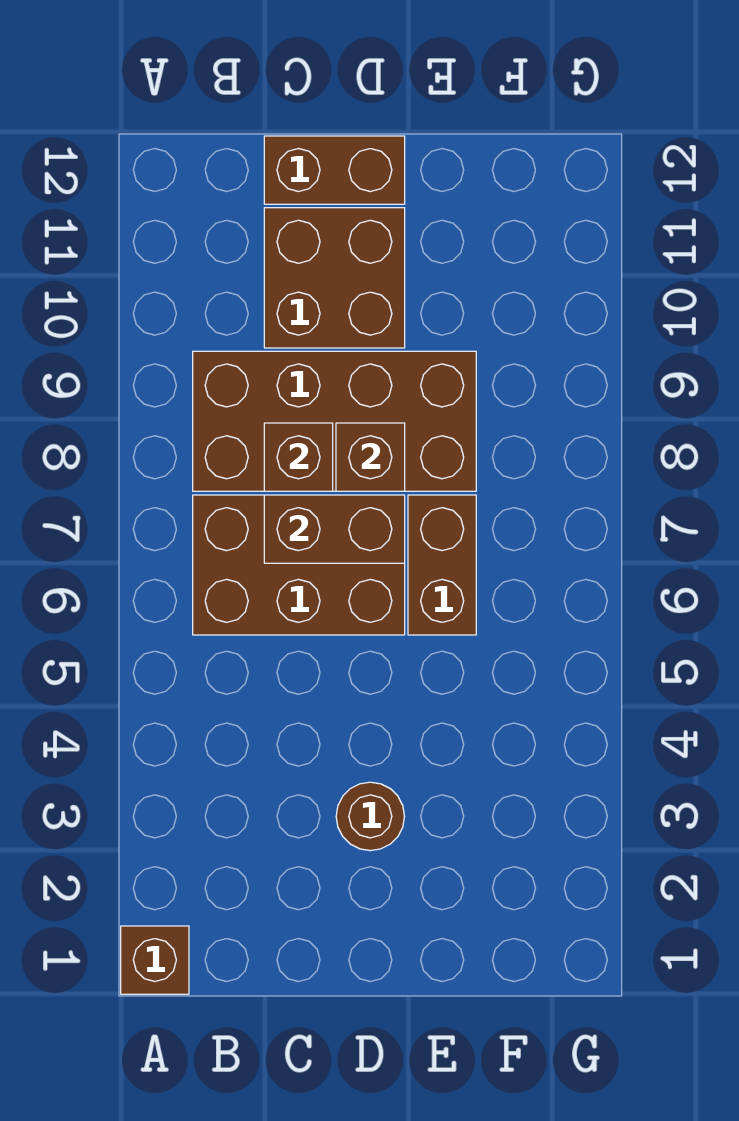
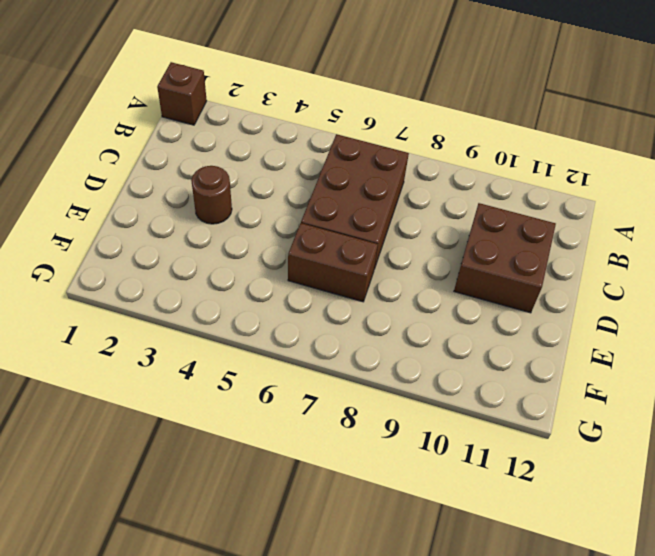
none -> brown 2x4 brick [193,351,476,491]
none -> brown 1x2 brick [264,136,405,204]

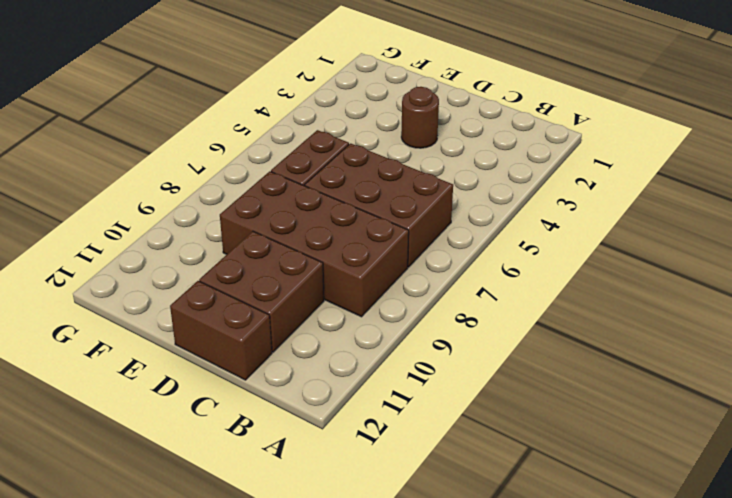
none -> brown 1x1 brick [121,926,189,994]
none -> brown 1x2 brick [264,495,405,563]

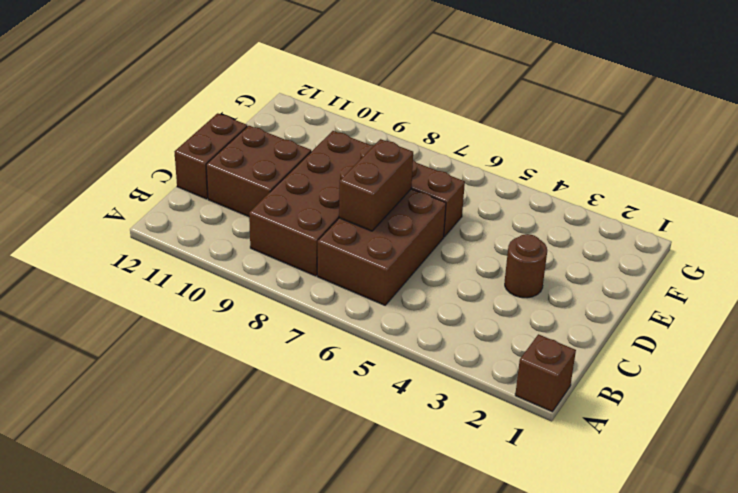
none -> brown 1x1 brick [264,423,333,491]
none -> brown 1x1 brick [336,423,405,491]

